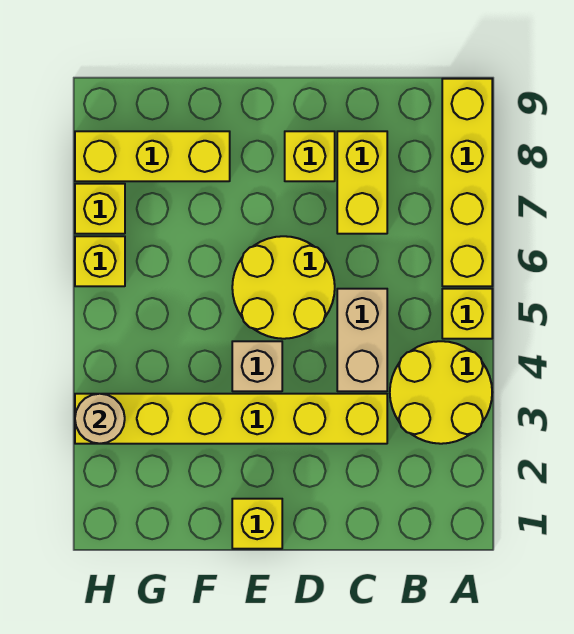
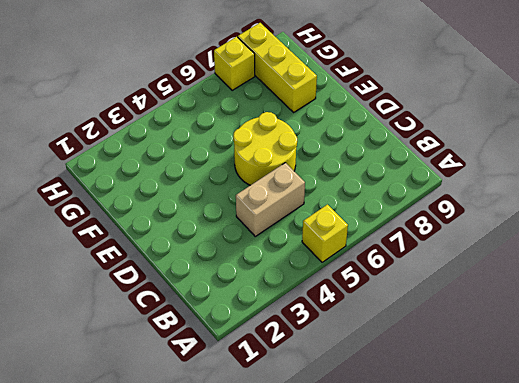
none -> yellow 2x2 round brick [390,341,492,444]
none -> yellow 1x4 brick [442,79,492,286]
none -> yellow 1x6 brick [75,394,387,444]

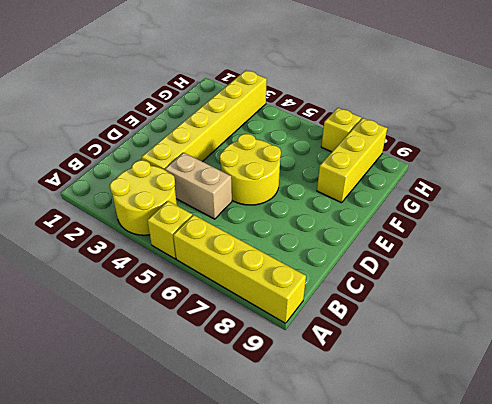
none -> yellow 1x2 brick [337,131,387,234]
none -> yellow 1x1 brick [285,131,335,181]
none -> yellow 1x1 brick [232,499,282,549]

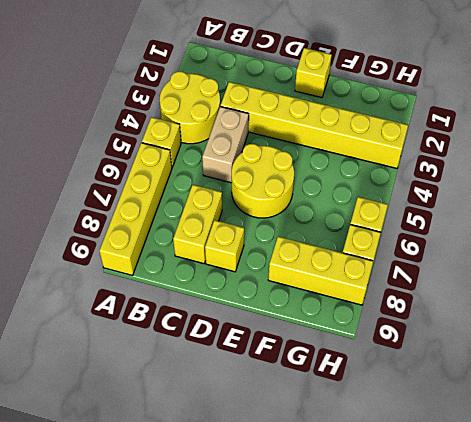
none -> tan 1x1 brick [232,341,282,391]
none -> tan 1x1 round brick [75,394,125,444]

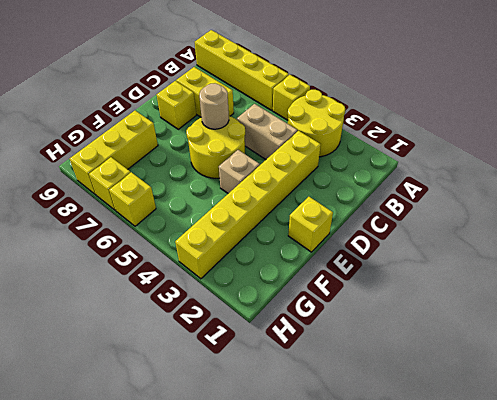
tan 1x1 round brick [199,84,229,129] -> tan 1x1 round brick moved to [75,394,125,444]

